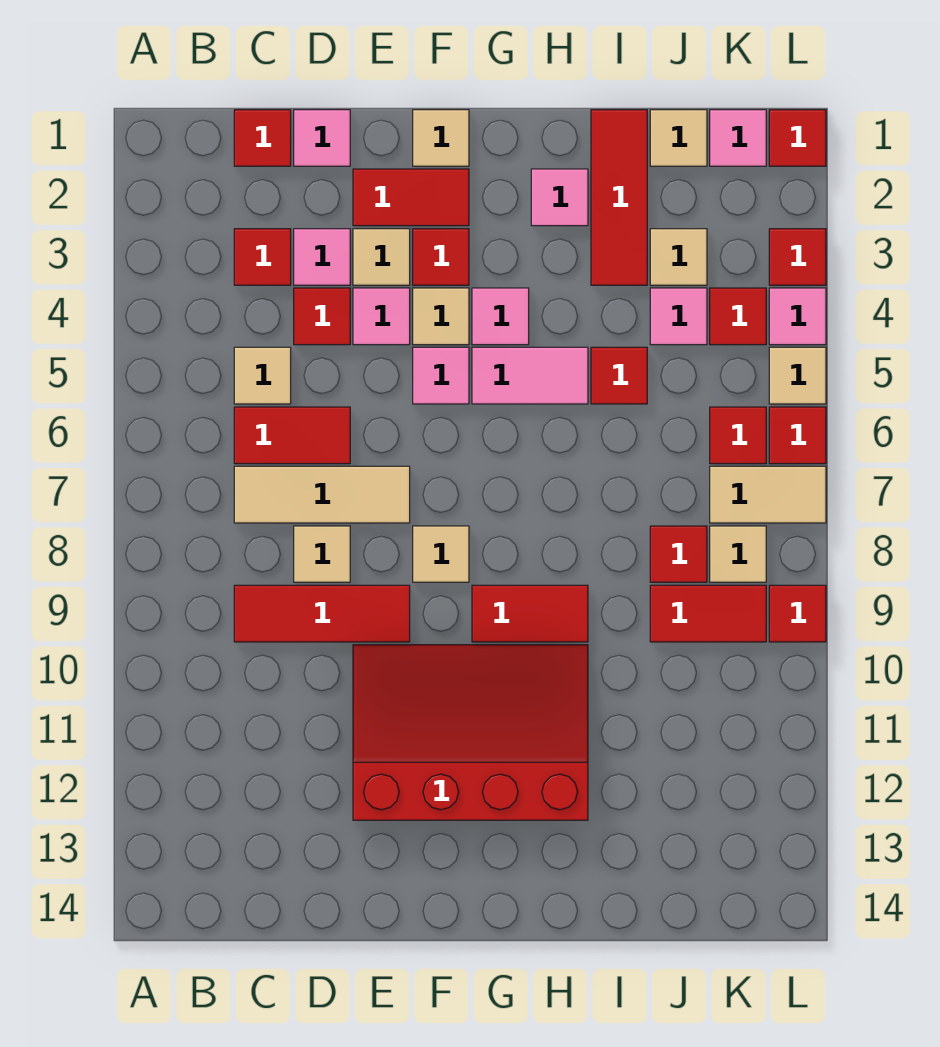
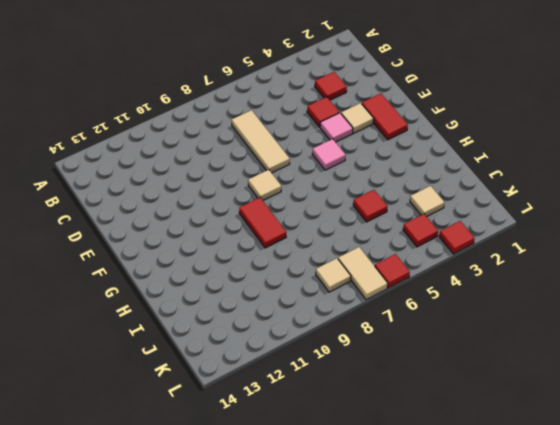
none -> red 1x1 tile [234,110,291,166]
none -> tan 1x1 tile [234,347,291,404]
none -> red 1x2 tile [234,407,350,464]
none -> red 1x3 tile [234,585,410,642]

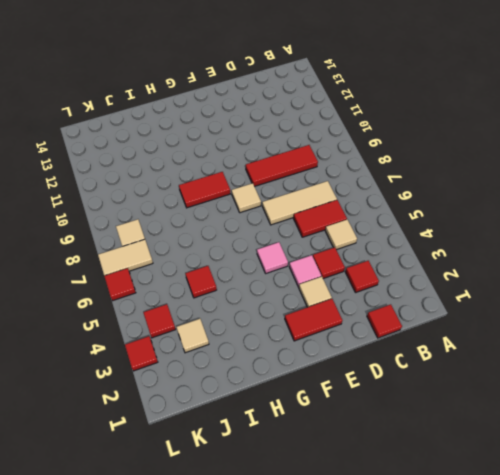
none -> pink 1x1 tile [294,110,350,166]
none -> pink 1x1 tile [294,229,350,285]
none -> tan 1x1 tile [294,526,350,582]
none -> red 3x4 slope [353,645,588,820]

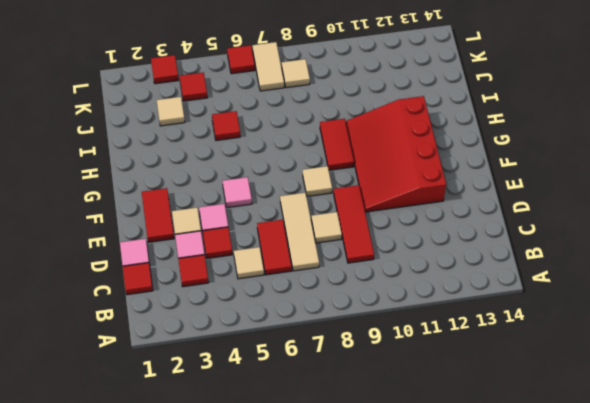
none -> tan 1x1 tile [413,110,469,166]
none -> red 1x1 tile [413,229,469,285]
none -> tan 1x1 tile [413,288,469,345]
none -> pink 1x1 tile [472,288,529,345]

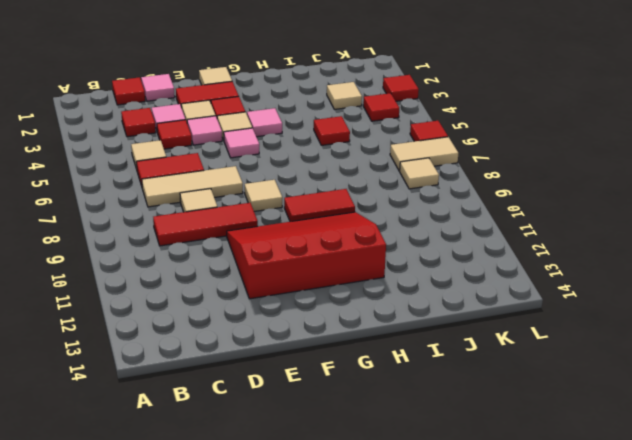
none -> pink 1x2 tile [472,347,588,404]
none -> pink 1x1 tile [531,169,588,226]
none -> red 1x3 tile [591,110,647,285]
none -> tan 1x1 tile [650,110,707,166]

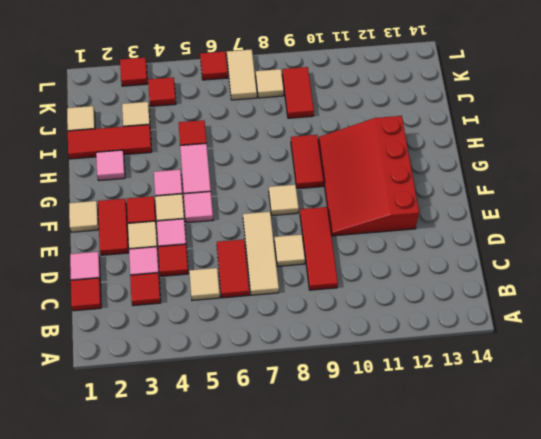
none -> pink 1x1 tile [650,288,707,345]
none -> red 1x1 tile [650,526,707,582]
none -> pink 1x1 tile [710,110,766,166]
none -> red 1x1 tile [710,407,766,464]

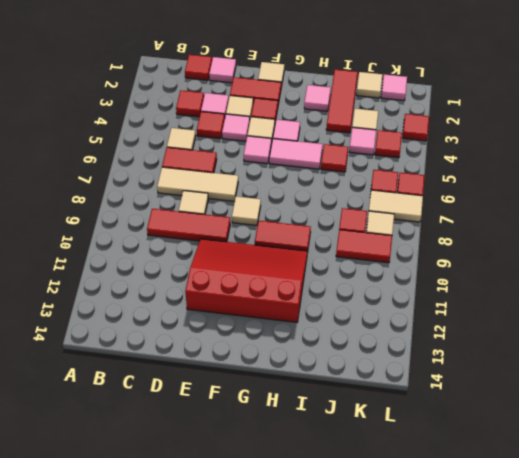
none -> red 1x1 tile [769,110,826,166]
none -> pink 1x1 tile [769,288,826,345]
none -> tan 1x1 tile [769,347,826,404]
none -> red 1x1 tile [769,585,826,642]

